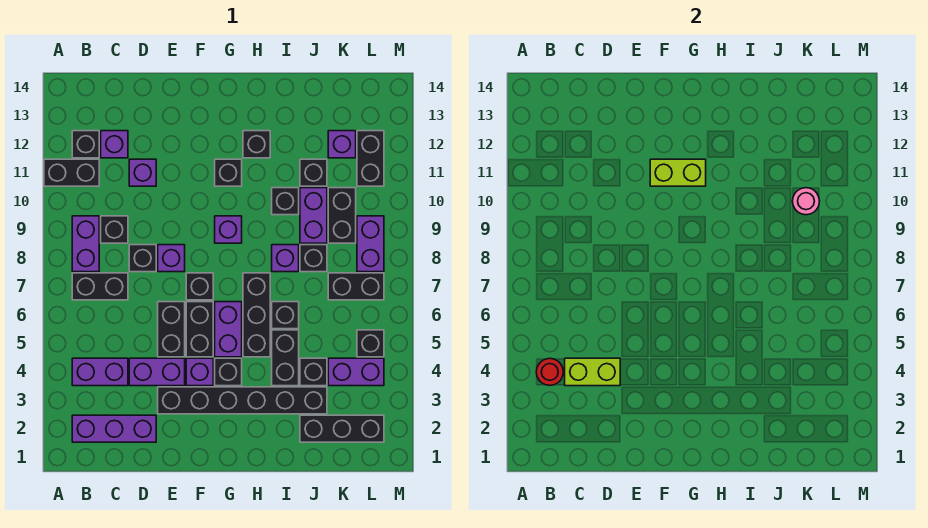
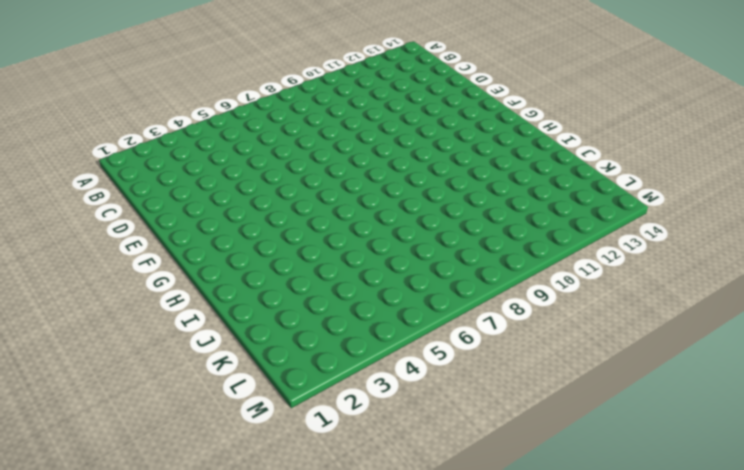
none -> black 1x2 brick [44,159,99,186]
none -> purple 1x3 brick [72,415,156,442]
none -> purple 1x2 brick [72,358,128,386]
none -> black 1x2 brick [72,273,128,300]

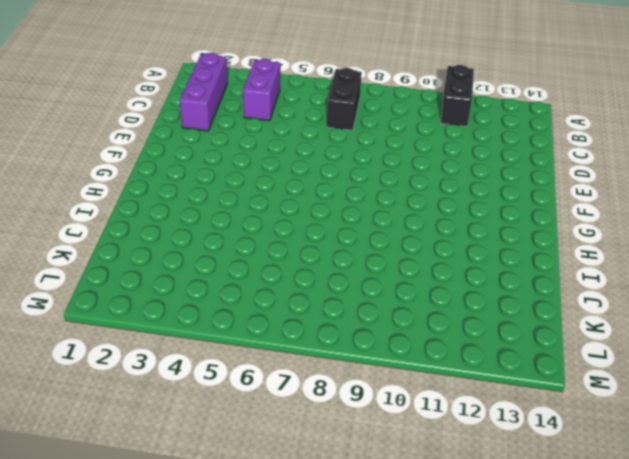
none -> purple 1x2 brick [72,216,99,272]
none -> black 1x1 brick [72,131,99,158]
none -> black 1x1 brick [101,216,128,243]
none -> purple 1x1 brick [101,131,128,158]

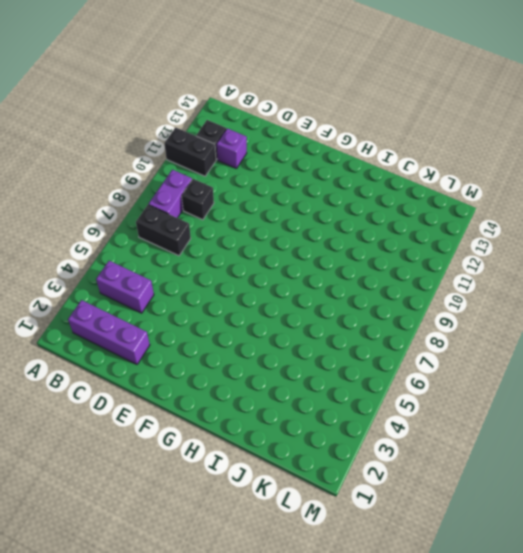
none -> purple 1x2 brick [129,358,185,386]
none -> black 1x1 brick [129,245,156,272]
none -> purple 1x1 brick [129,159,156,186]
none -> black 1x6 brick [158,387,327,414]

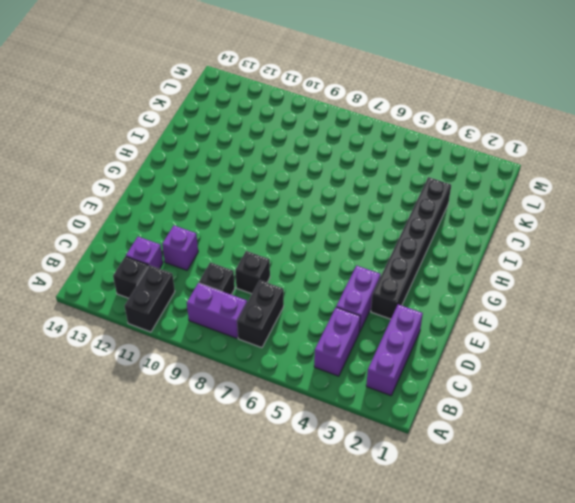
none -> black 1x2 brick [158,302,185,357]
none -> purple 1x1 brick [158,245,185,272]
none -> purple 1x1 brick [186,358,213,386]
none -> black 1x2 brick [186,302,213,357]

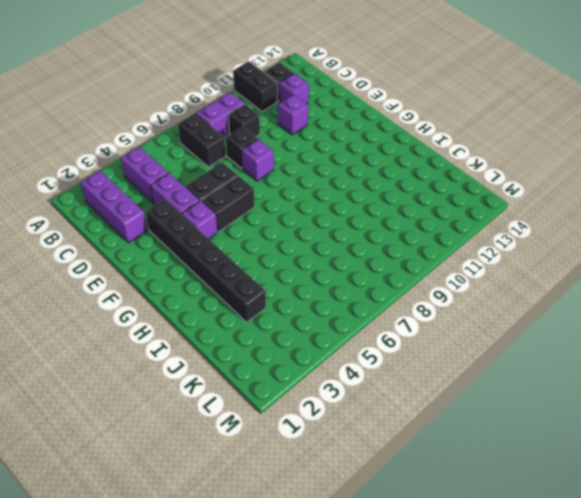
none -> black 1x1 brick [186,273,213,300]
none -> black 1x1 brick [215,358,242,386]
none -> purple 1x2 brick [215,302,242,357]
none -> purple 1x1 brick [215,216,242,243]

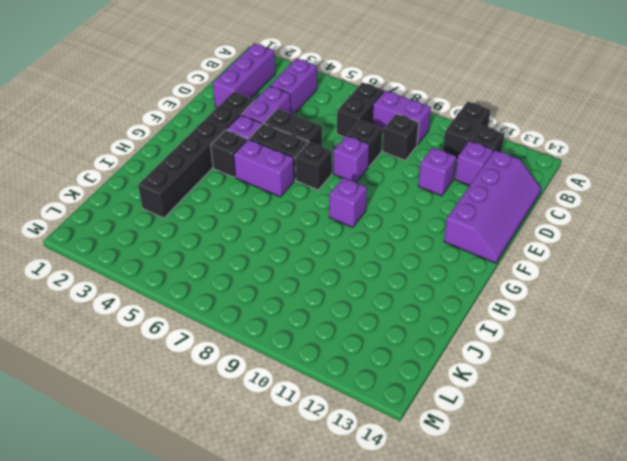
purple 2x4 slope [444,150,541,263] -> none
none -> black 1x1 brick [215,159,242,186]
none -> black 1x3 brick [243,273,270,357]
none -> black 1x1 brick [243,131,270,158]
none -> black 1x2 brick [272,330,299,386]

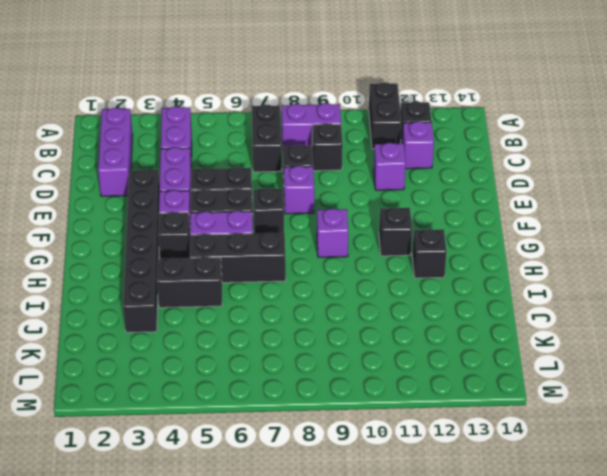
none -> black 1x1 brick [272,302,299,329]
none -> purple 1x1 brick [272,245,299,272]
none -> black 1x1 brick [272,188,299,215]
none -> black 1x3 brick [300,415,384,442]

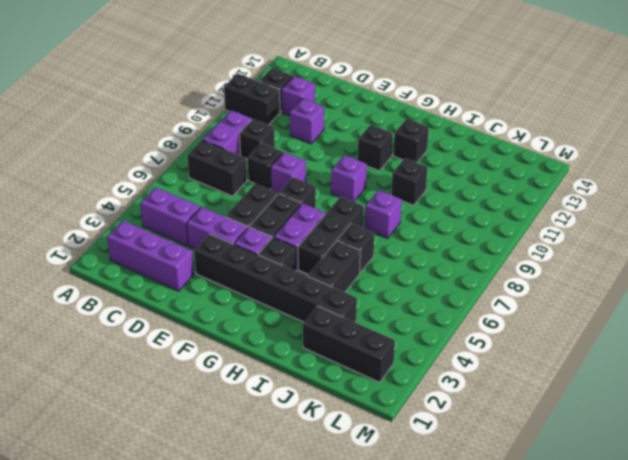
none -> black 1x1 brick [300,358,327,386]
none -> black 1x1 brick [300,245,327,272]
none -> purple 1x2 brick [300,188,327,243]
none -> black 1x1 brick [300,159,327,186]

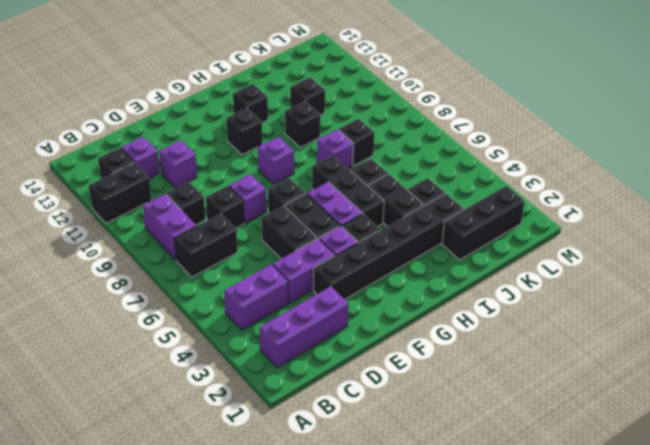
none -> purple 1x2 brick [300,188,327,243]
none -> purple 1x2 brick [328,358,384,386]
none -> black 1x2 brick [328,273,384,300]
none -> black 1x2 brick [328,188,356,243]

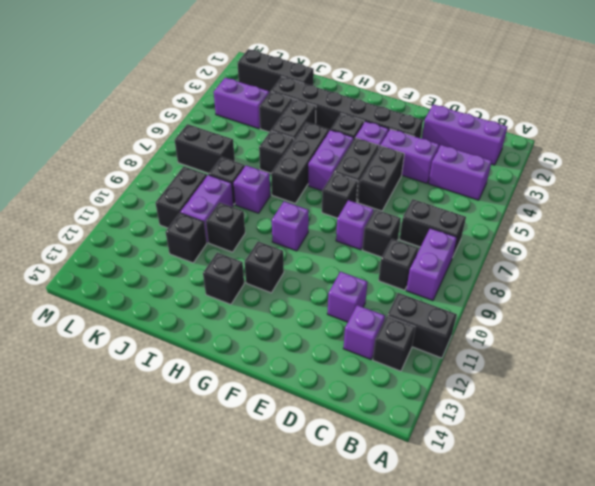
none -> purple 1x1 brick [328,131,356,158]
none -> black 1x1 brick [357,330,384,357]
none -> purple 1x2 brick [357,216,384,272]
none -> black 1x2 brick [357,131,384,186]

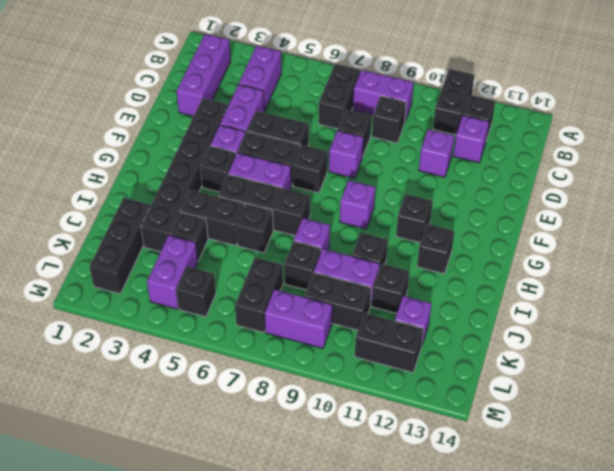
none -> red 1x1 round brick [536,358,563,385]
none -> lime 1x2 brick [565,358,620,386]
none -> lime 1x2 brick [650,159,706,186]
none -> pink 1x1 round brick [793,188,820,215]

